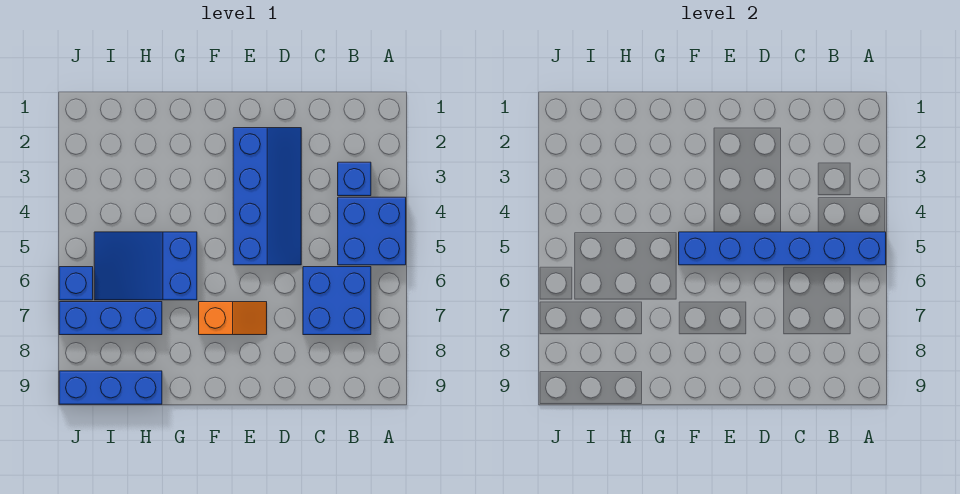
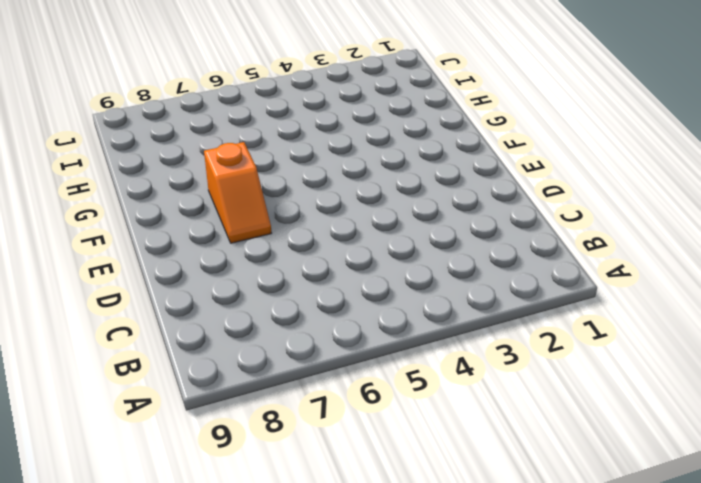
none -> blue 2x2 brick [338,197,406,265]
none -> blue 1x1 brick [338,162,371,196]

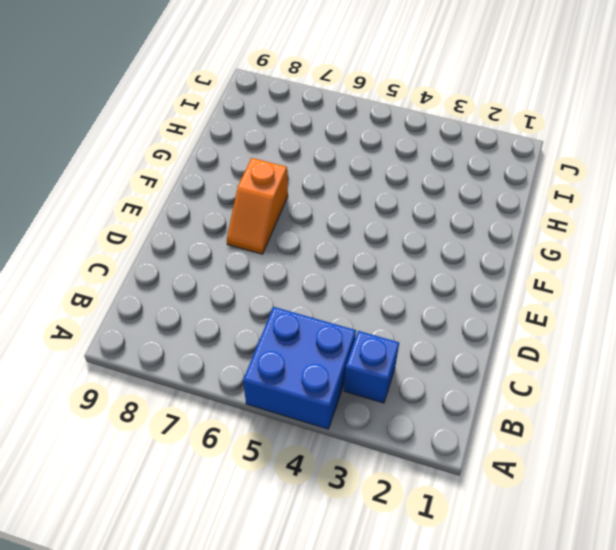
none -> blue 2x2 brick [303,267,371,335]
none -> blue 2x4 slope [233,128,301,265]

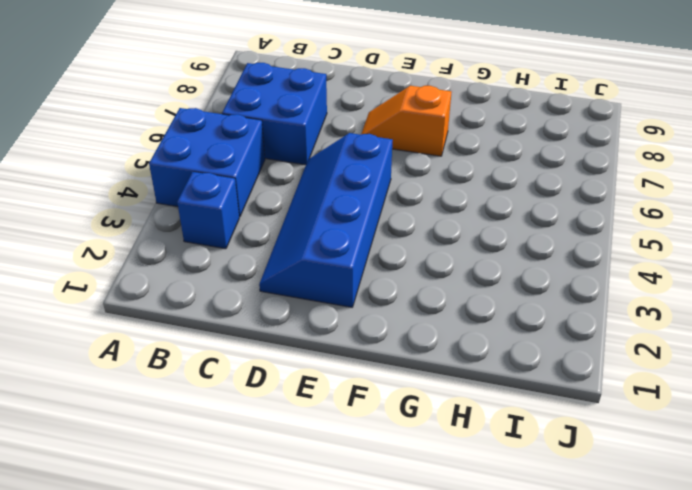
none -> blue 2x3 slope [94,232,197,300]
none -> blue 1x3 brick [59,302,162,335]

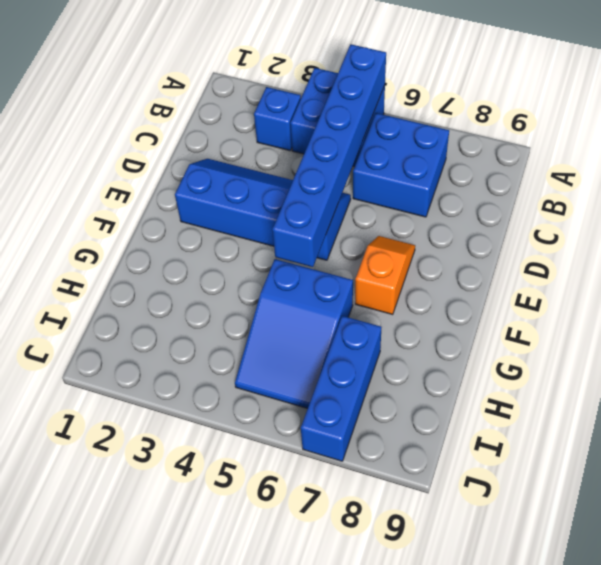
none -> blue 1x3 brick [59,371,162,404]
none -> blue 1x1 brick [59,267,93,300]

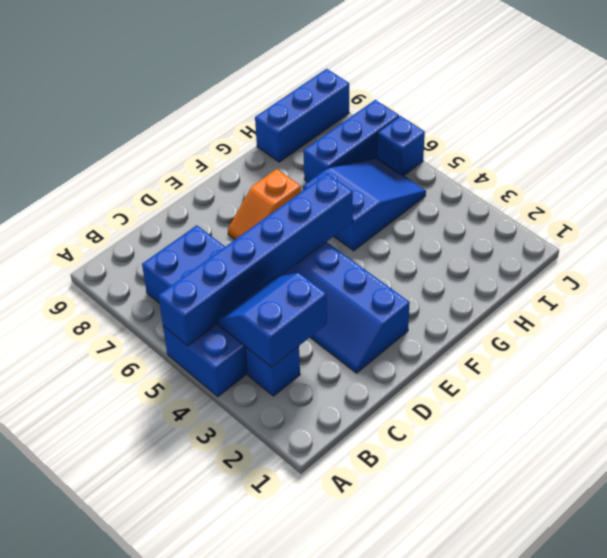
blue 2x2 slope [218,273,327,367] -> none

